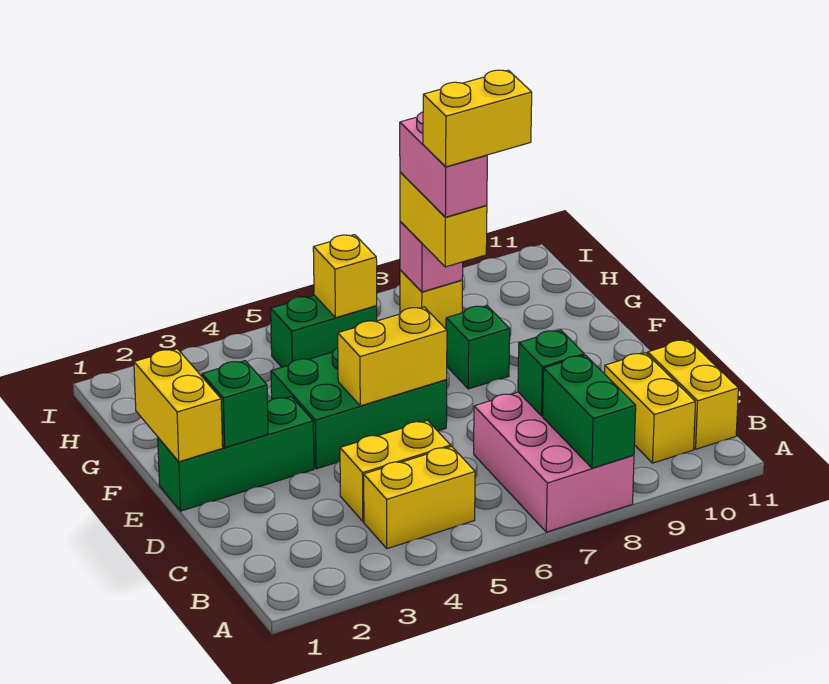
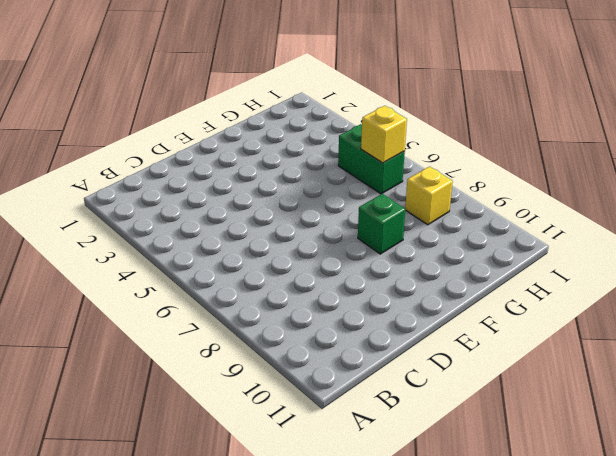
none -> pink 2x3 brick [474,392,634,532]
none -> yellow 1x2 brick [364,446,475,549]
none -> yellow 1x2 brick [605,353,695,463]

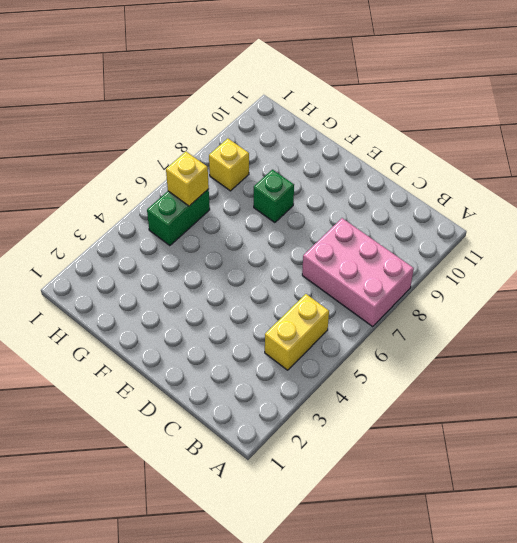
none -> yellow 1x2 brick [605,353,695,463]
none -> yellow 1x2 brick [648,340,738,449]
none -> yellow 1x2 brick [340,420,451,522]

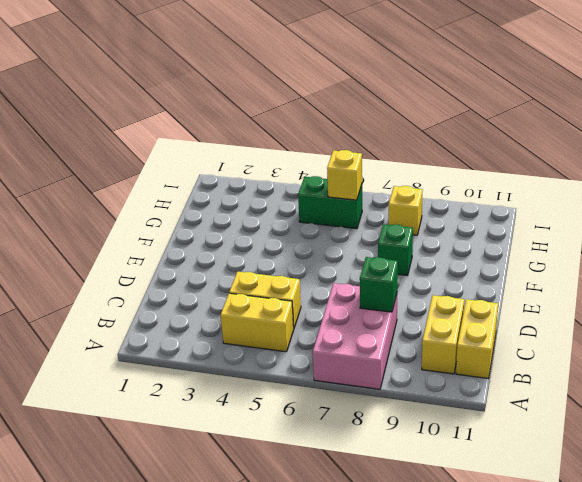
none -> green 1x3 brick [158,397,314,511]
none -> green 2x3 brick [271,348,447,469]
none -> green 1x2 brick [543,355,636,468]

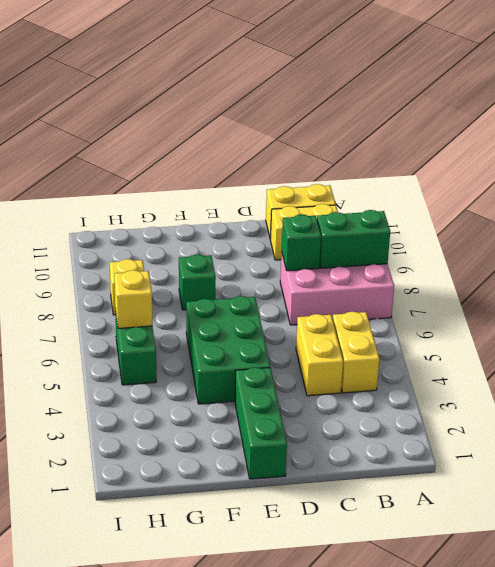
none -> yellow 1x2 brick [134,349,223,462]
none -> green 1x1 brick [202,361,268,447]
none -> yellow 1x2 brick [338,307,447,406]

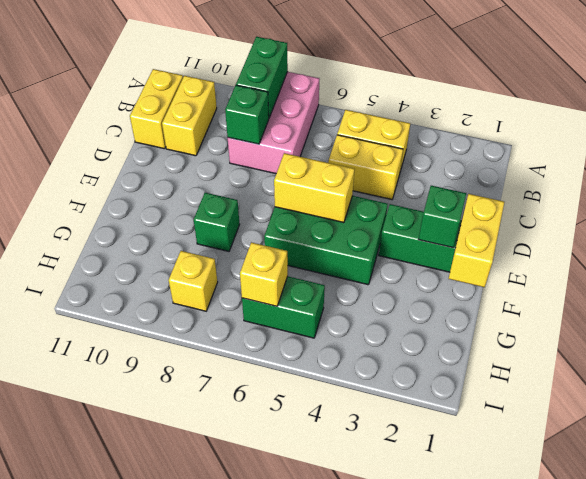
none -> pink 1x1 brick [400,221,463,292]
none -> yellow 1x2 brick [400,172,487,267]
none -> pink 1x2 brick [400,112,487,217]

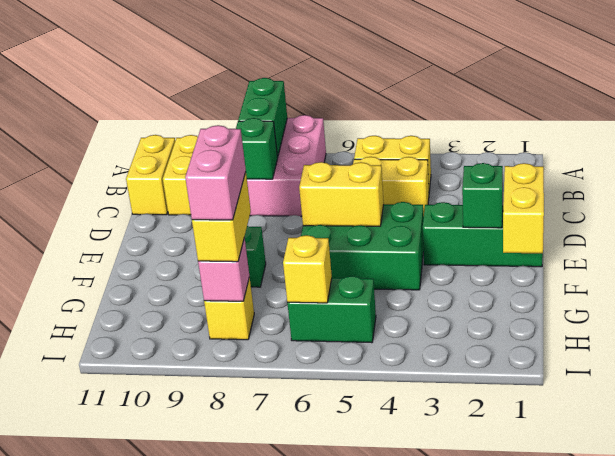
none -> yellow 1x2 brick [423,70,532,167]

